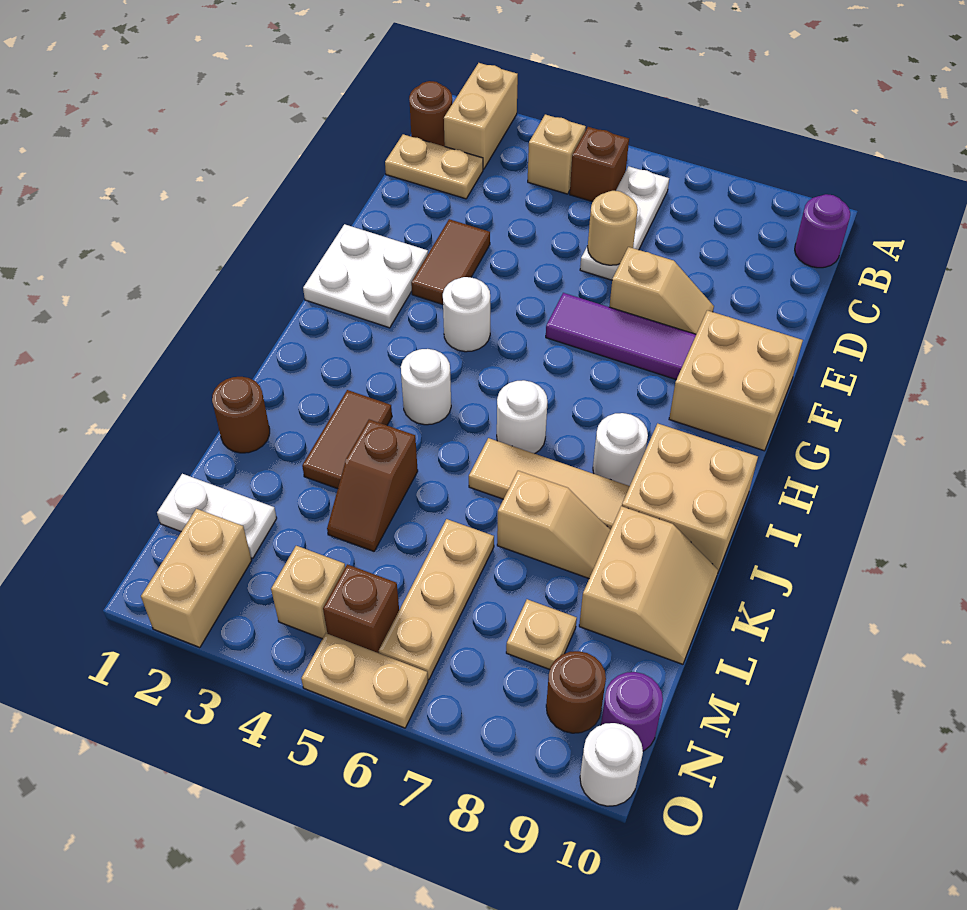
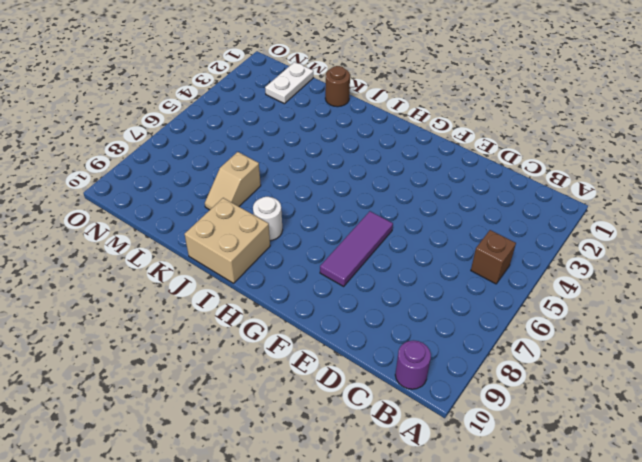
none -> tan 1x2 brick [444,63,518,169]
none -> brown 1x1 round brick [409,81,452,146]
none -> tan 1x1 brick [528,115,586,194]
none -> white 1x3 plate [580,166,669,280]

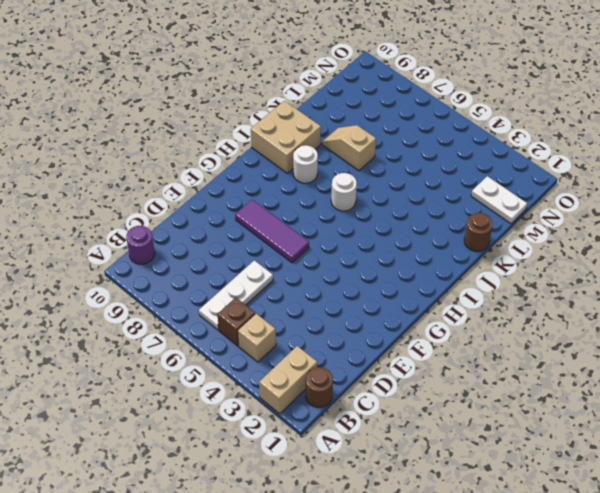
none -> tan 1x2 plate [385,134,483,199]
none -> brown 1x2 tile [411,219,490,305]
none -> tan 1x2 slope [609,247,714,334]
none -> white 2x2 plate [303,224,428,328]

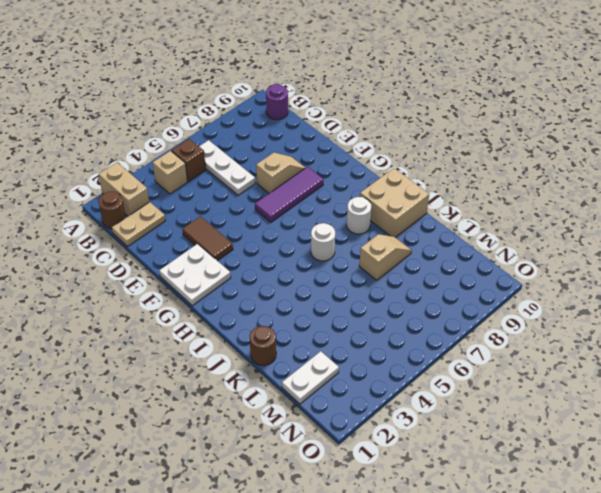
none -> tan 2x2 brick [669,310,803,451]
none -> white 1x1 round brick [443,277,490,352]
none -> white 1x1 round brick [401,349,451,425]
none -> brown 1x2 tile [302,390,392,489]

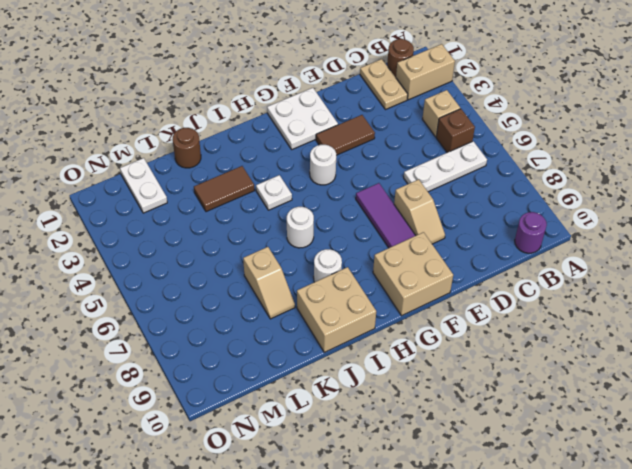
white 1x1 plate [256,175,292,210] -> white 1x1 round brick [401,349,451,425]
none -> tan 1x3 tile [469,438,630,530]
none -> brown 1x2 slope [327,419,418,551]
none -> tan 2x2 slope [579,506,718,664]
none -> tan 1x3 plate [379,519,494,679]

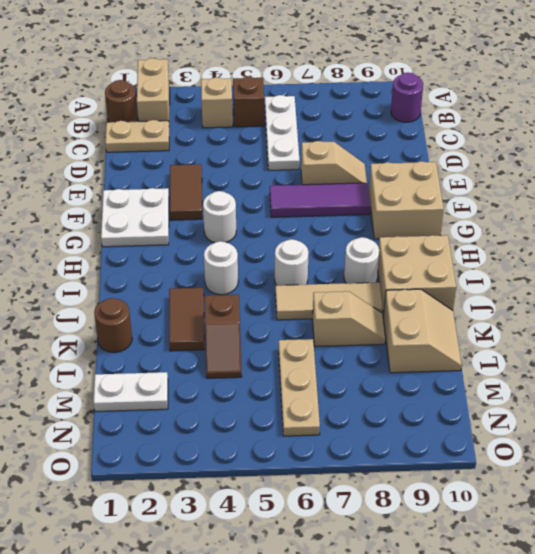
none -> tan 1x1 plate [506,599,577,670]
none -> tan 1x2 brick [141,509,252,648]
none -> tan 1x1 brick [271,546,345,639]
none -> brown 1x1 brick [323,564,399,653]

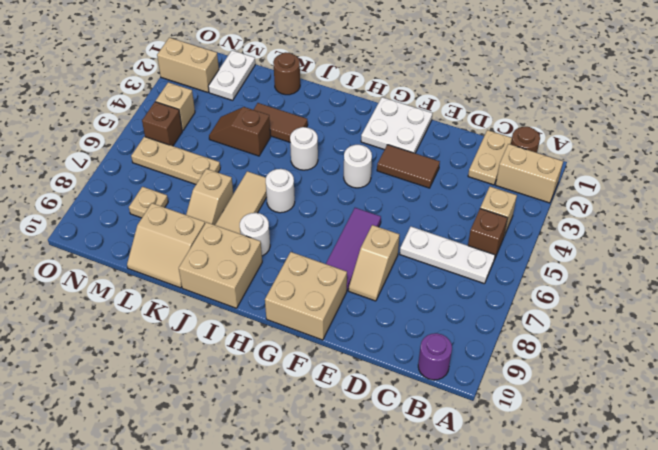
none -> brown 1x1 round brick [546,651,606,733]
none -> purple 1x1 round brick [601,672,663,751]
none -> tan 1x2 plate [301,633,428,728]
none -> white 1x1 round brick [580,723,643,806]

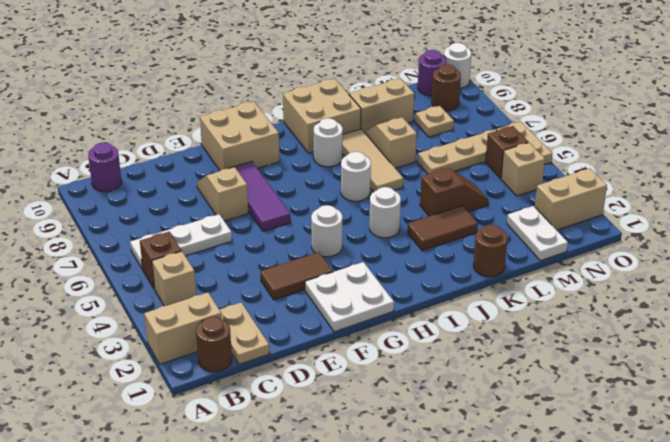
none -> tan 1x1 round brick [588,191,638,265]

